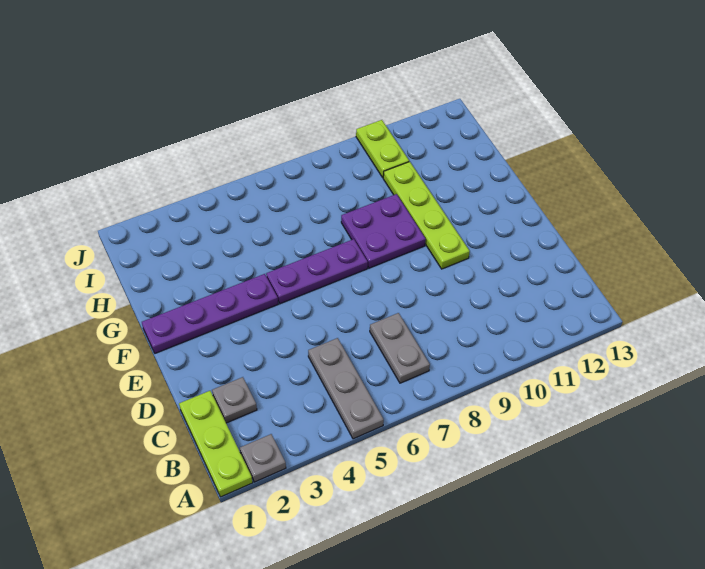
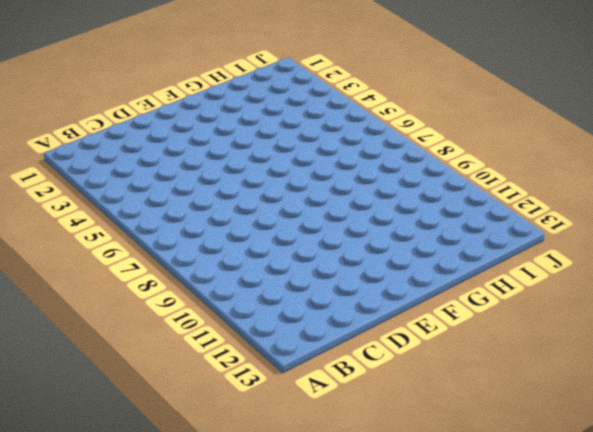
none -> lime 1x3 plate [179,391,253,497]
none -> grey 1x1 plate [240,434,286,482]

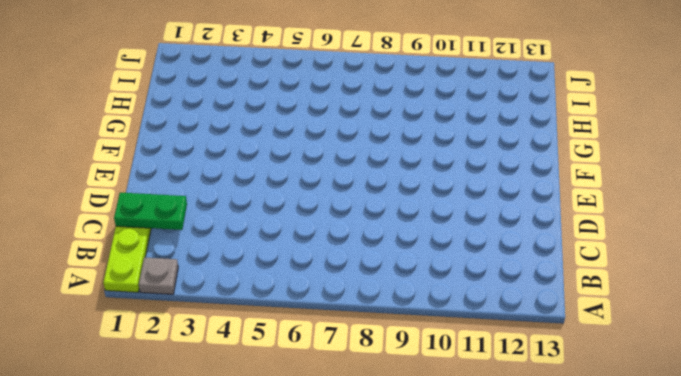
green 1x2 plate [114,193,187,230] -> none
none -> grey 1x3 plate [308,338,384,439]
none -> grey 1x2 plate [370,313,430,383]

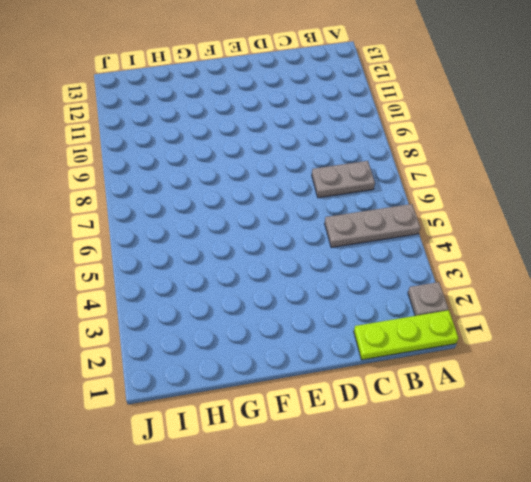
none -> grey 1x1 plate [212,377,257,423]
none -> lime 1x4 plate [383,162,470,269]

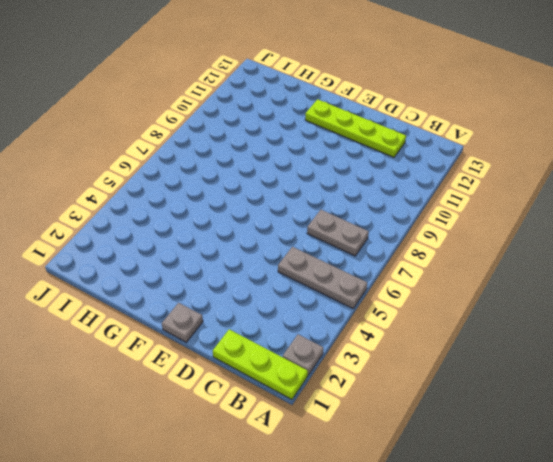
lime 1x4 plate [305,99,406,157] -> lime 1x4 plate moved to [383,162,470,269]
grey 1x1 plate [162,303,203,342] -> grey 1x1 plate moved to [212,377,257,423]
none -> purple 1x4 plate [142,274,278,353]
none -> purple 1x3 plate [266,239,368,304]

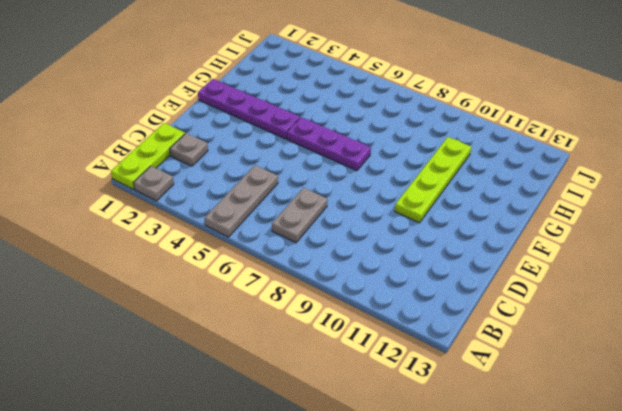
none -> purple 2x2 plate [341,194,426,268]
none -> lime 1x2 plate [356,120,409,178]

